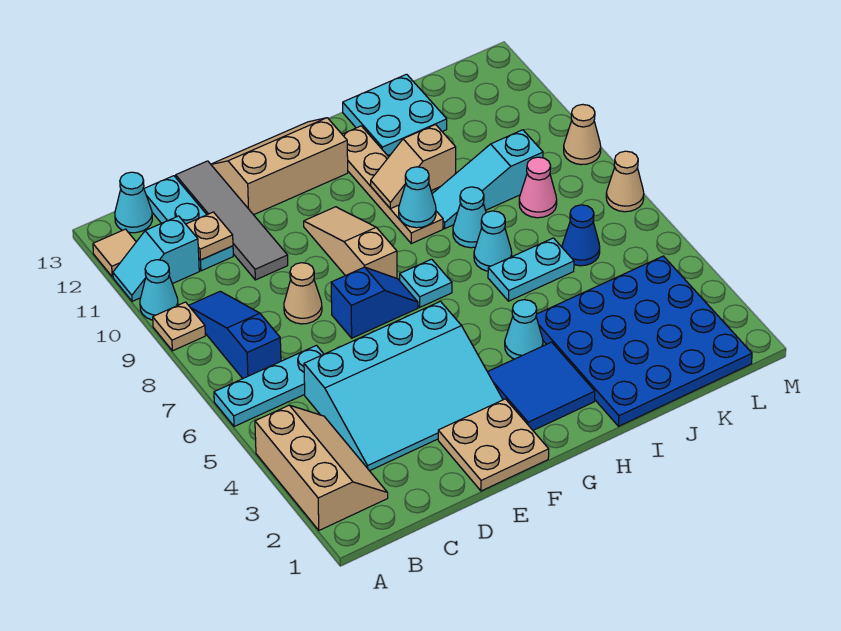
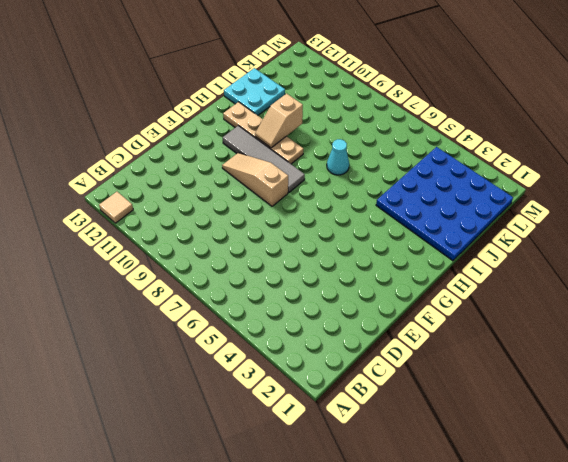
grey 1x4 tile [223,126,305,193] -> grey 1x4 tile moved to [176,161,288,280]
none -> tan 2x3 slope [255,405,388,530]
none -> cyan 1x3 plate [214,345,323,427]
none -> tan 1x1 plate [153,302,205,351]
none -> cyan 1x1 cone [140,260,178,320]

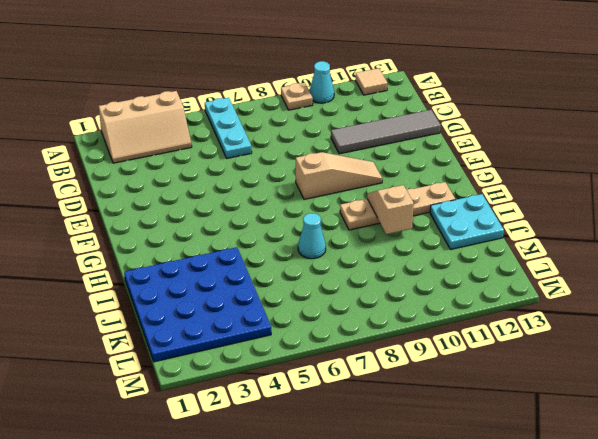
none -> cyan 1x2 slope [113,216,199,301]
none -> blue 1x3 slope [189,291,281,378]
none -> cyan 1x1 cone [115,172,152,233]
none -> cyan 3x4 slope [304,301,503,471]

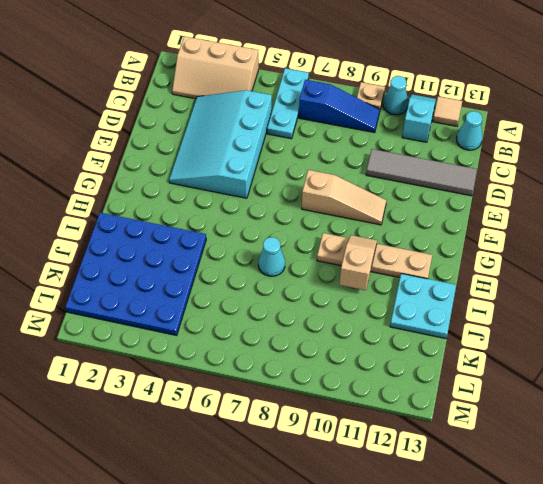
none -> cyan 1x3 plate [144,176,233,271]
none -> tan 1x1 cone [284,263,322,324]
none -> tan 2x2 plate [438,399,549,491]
none -> blue 1x2 slope [331,267,418,338]

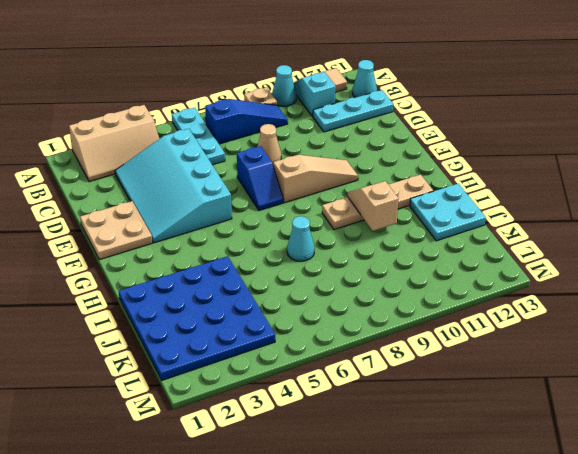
none -> grey 1x4 tile [176,161,288,280]
none -> tan 2x3 slope [211,118,348,215]
none -> blue 2x2 tile [488,342,595,430]
none -> cyan 1x1 plate [400,259,452,307]

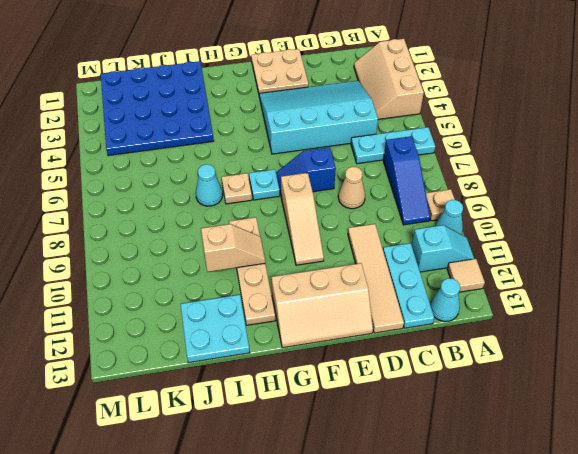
tan 1x4 tile [348,224,404,333] -> grey 1x4 tile [176,161,288,280]
tan 1x1 plate [222,173,252,204] -> tan 1x1 plate moved to [186,212,233,260]
none -> blue 2x2 tile [488,342,595,430]
none -> cyan 1x1 cone [505,300,543,359]
none -> cyan 1x2 plate [488,238,574,301]
none -> cyan 1x1 cone [453,187,486,248]

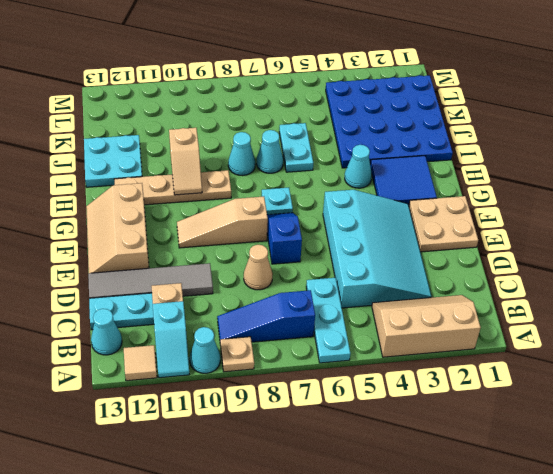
none -> cyan 1x3 slope [432,130,543,228]
none -> blue 1x1 cone [562,205,600,266]
none -> pink 1x1 cone [519,157,557,218]
none -> tan 1x1 cone [606,151,644,212]

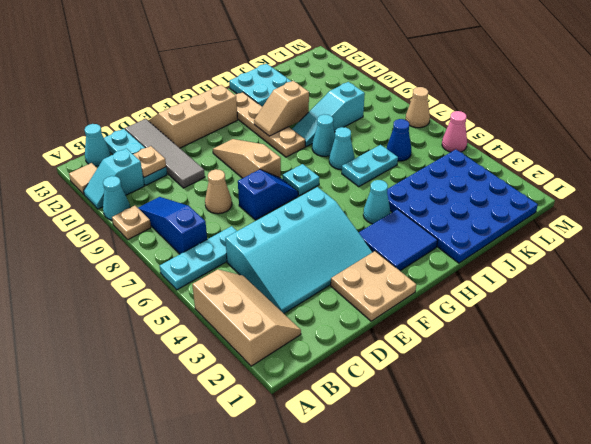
pink 1x1 cone [442,111,467,152] -> pink 1x1 cone moved to [519,157,557,218]
none -> tan 1x1 cone [564,104,601,165]
none -> cyan 1x1 cone [399,167,436,228]

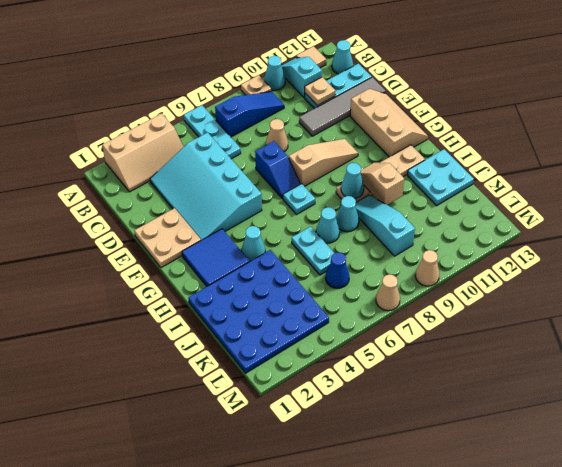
none -> pink 1x1 cone [519,157,557,218]

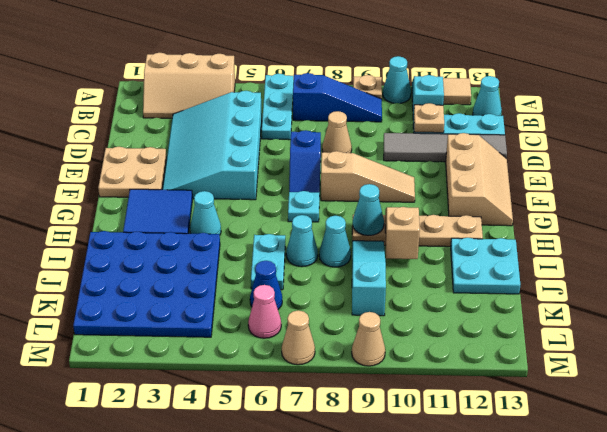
pink 1x1 cone [248,285,281,338] -> pink 1x1 cone moved to [519,157,557,218]

